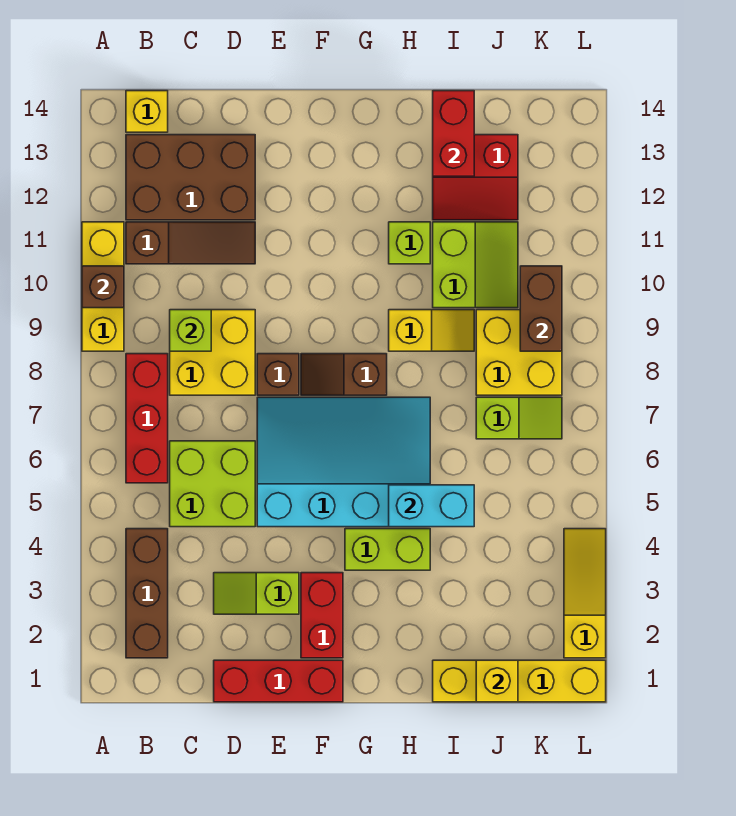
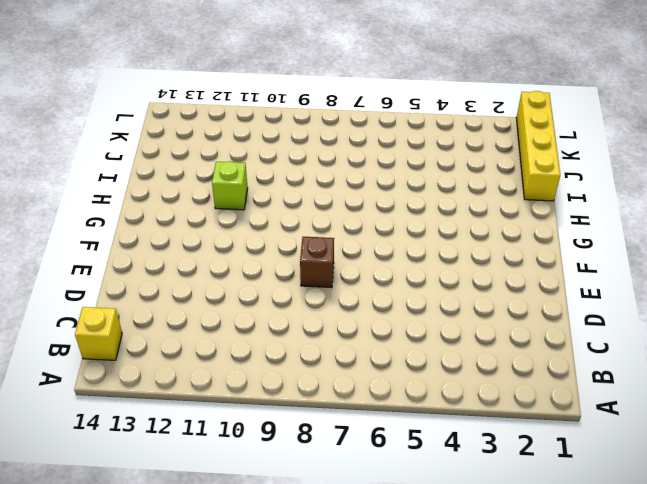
none -> yellow 1x3 brick [82,222,124,351]
none -> brown 1x3 brick [126,529,168,658]
none -> red 1x3 brick [126,354,168,483]

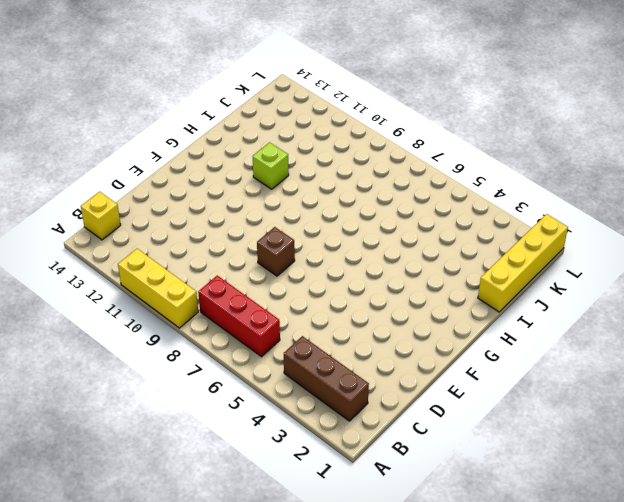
none -> brown 1x3 slope [126,222,255,264]
none -> brown 2x3 brick [126,135,255,220]
none -> lime 2x2 brick [170,441,255,527]

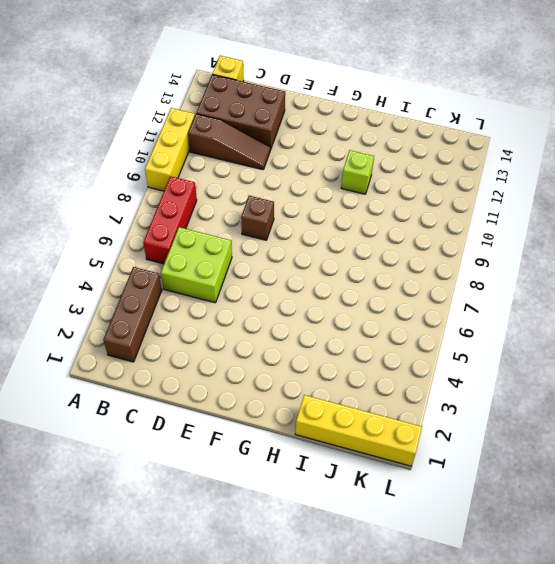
none -> yellow 2x2 brick [170,310,255,395]
none -> red 1x3 brick [214,660,343,702]
none -> lime 1x2 slope [214,573,299,614]

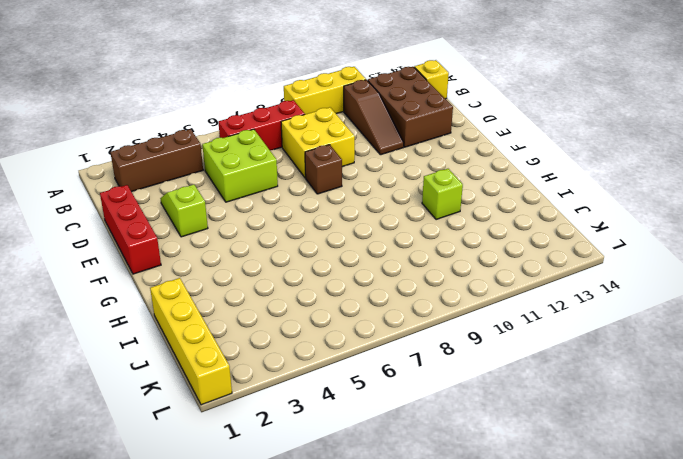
none -> cyan 3x4 slope [257,397,430,527]
none -> red 1x2 brick [301,573,343,658]
none -> brown 1x2 slope [301,354,387,395]

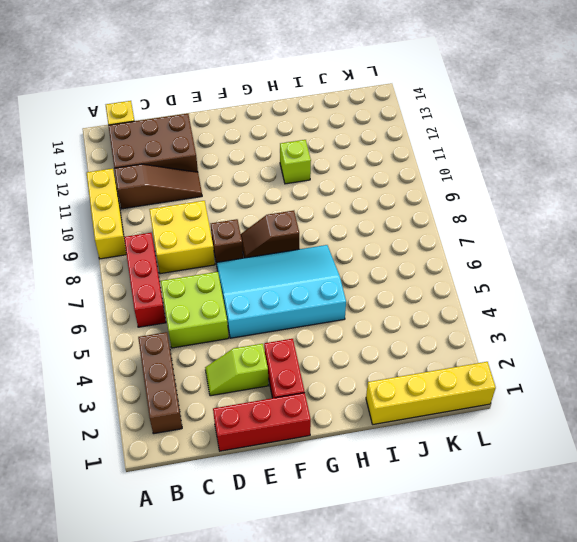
none -> lime 1x2 brick [345,529,430,570]
none -> yellow 1x2 slope [389,310,474,351]
none -> lime 2x2 slope [433,222,518,308]

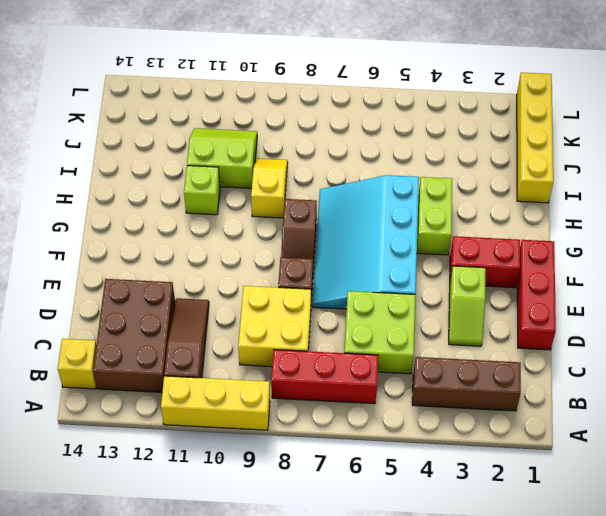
none -> red 2x2 slope [433,135,518,220]
none -> lime 1x2 slope [476,397,562,439]
none -> yellow 2x2 brick [476,310,562,395]

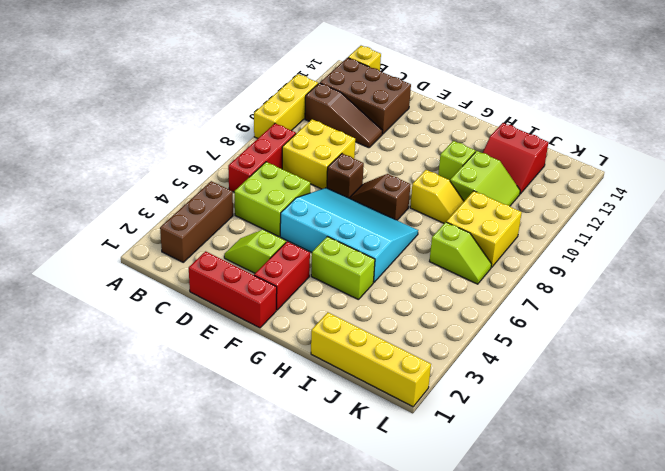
none -> yellow 1x3 slope [564,529,606,658]
none -> brown 1x1 brick [82,266,124,308]
none -> lime 1x1 brick [170,310,211,351]

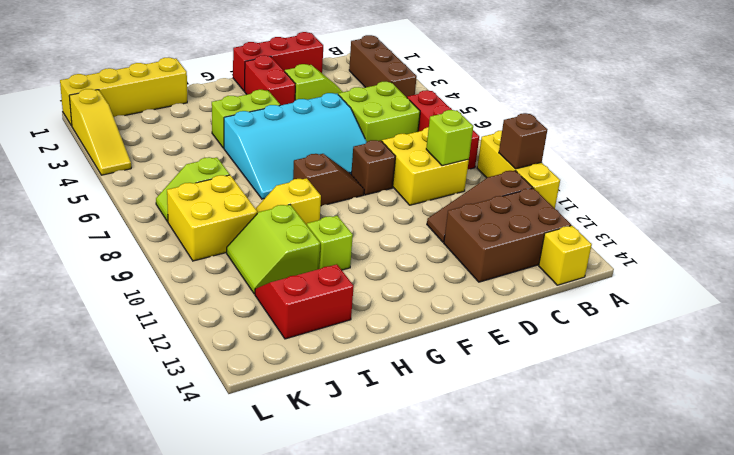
none -> cyan 1x2 brick [389,485,474,527]
none -> red 1x2 brick [433,91,474,176]
none -> yellow 1x1 brick [476,660,518,702]

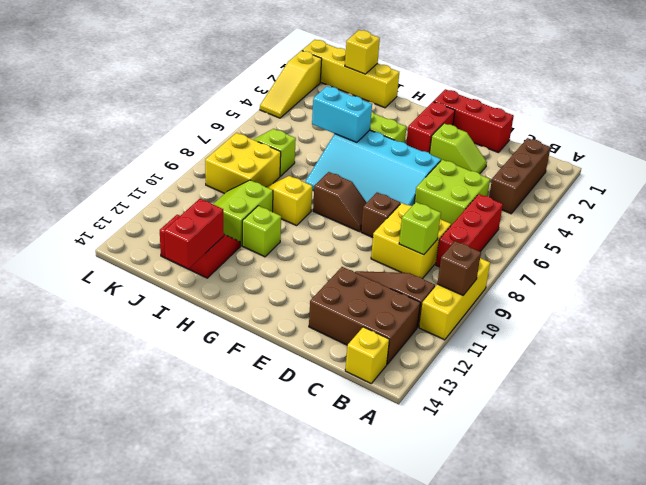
none -> brown 1x2 brick [520,266,562,351]

